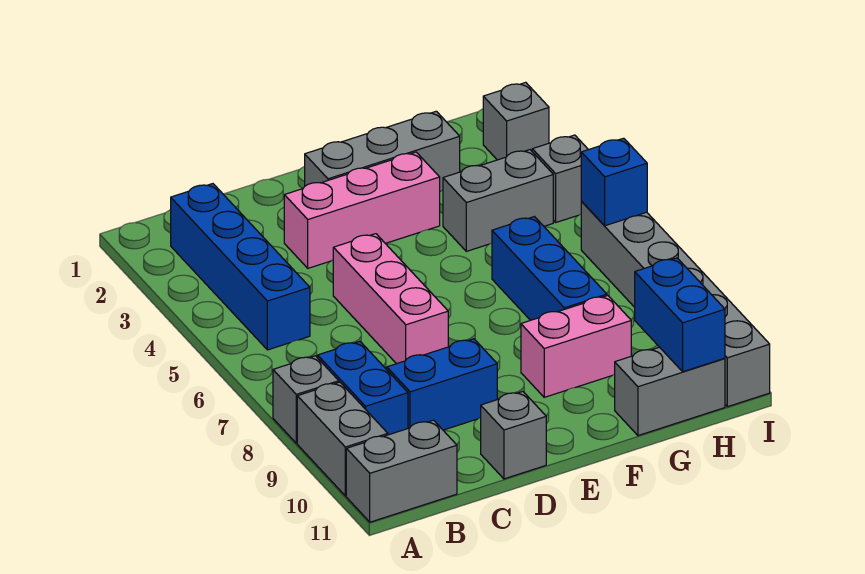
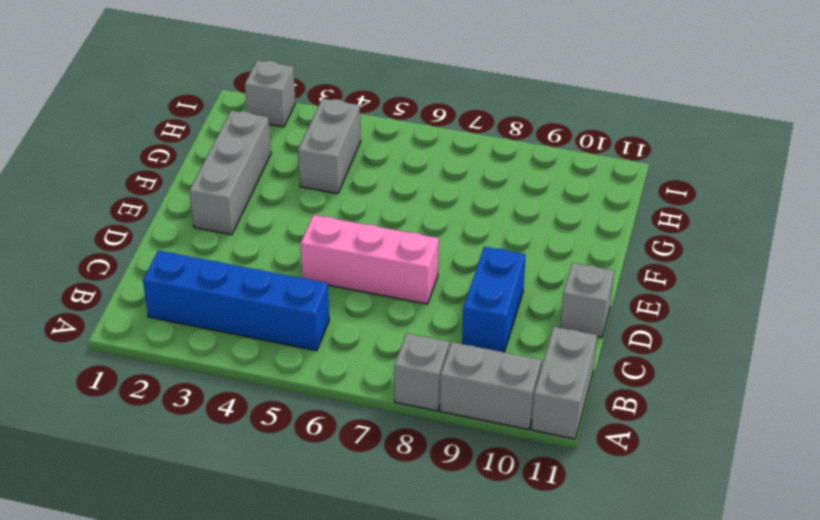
none -> blue 1x2 brick [318,341,408,435]
none -> pink 1x3 brick [284,152,440,268]
none -> pink 1x2 brick [521,296,631,397]

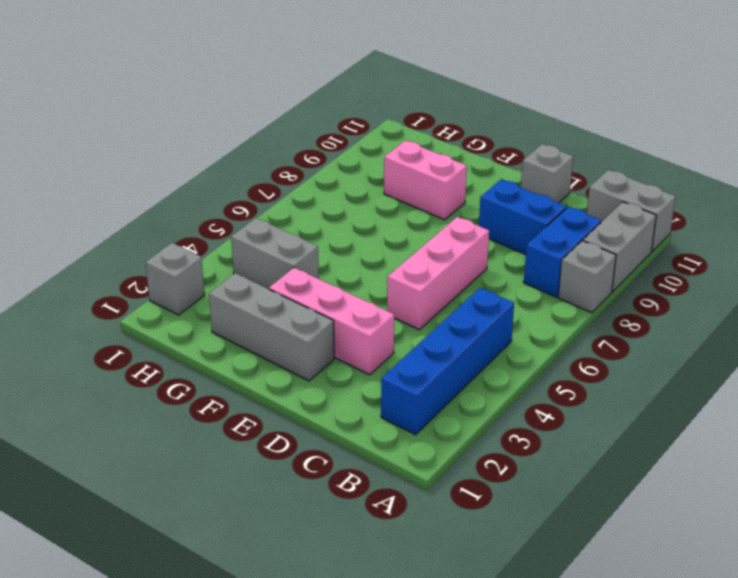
none -> blue 1x3 brick [492,217,607,320]
none -> grey 1x2 brick [615,347,725,436]
none -> grey 1x1 brick [532,135,588,222]

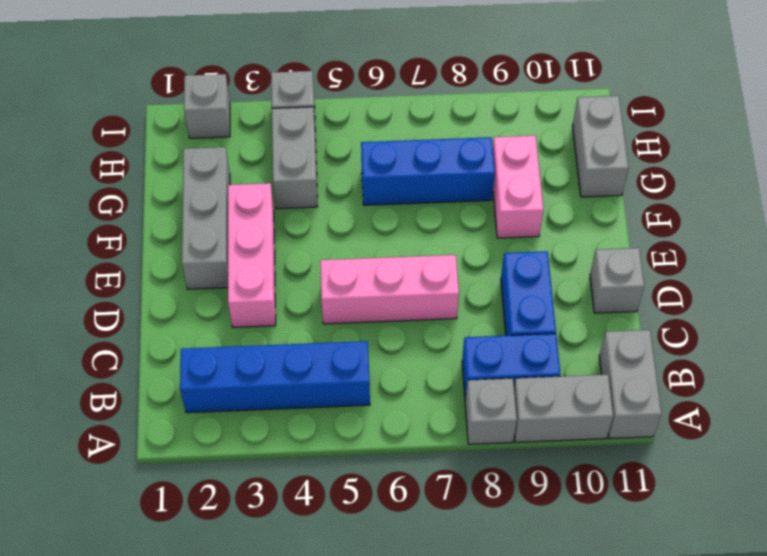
none -> grey 1x6 brick [581,202,770,407]
none -> blue 1x2 brick [635,258,725,372]
none -> blue 1x1 brick [581,138,647,226]

